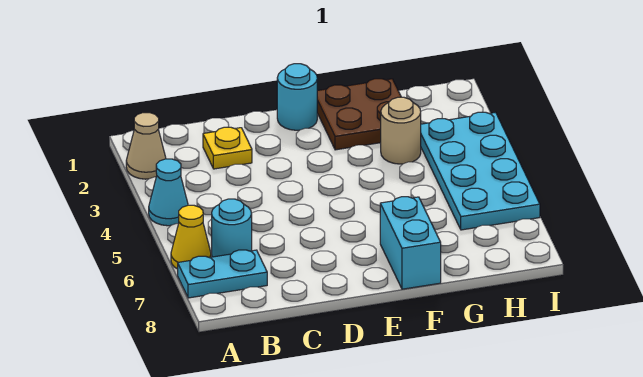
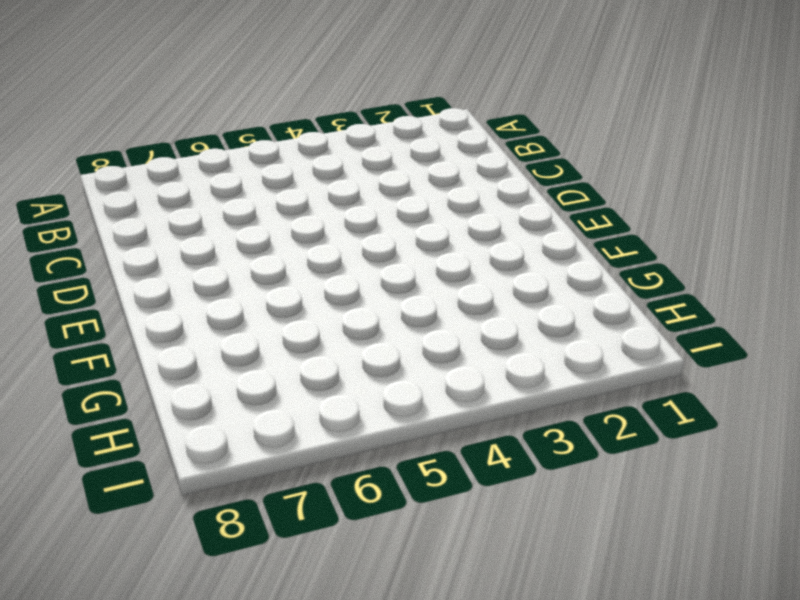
none -> tan 1x1 cone [126,113,166,179]
none -> cyan 1x1 cone [149,159,188,226]

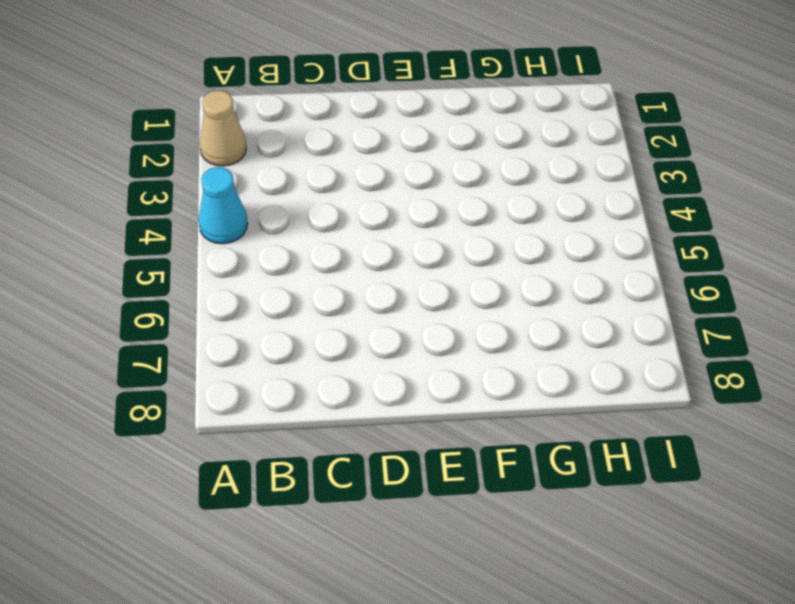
none -> yellow 1x1 cone [171,205,211,269]
none -> cyan 1x2 plate [178,250,267,298]

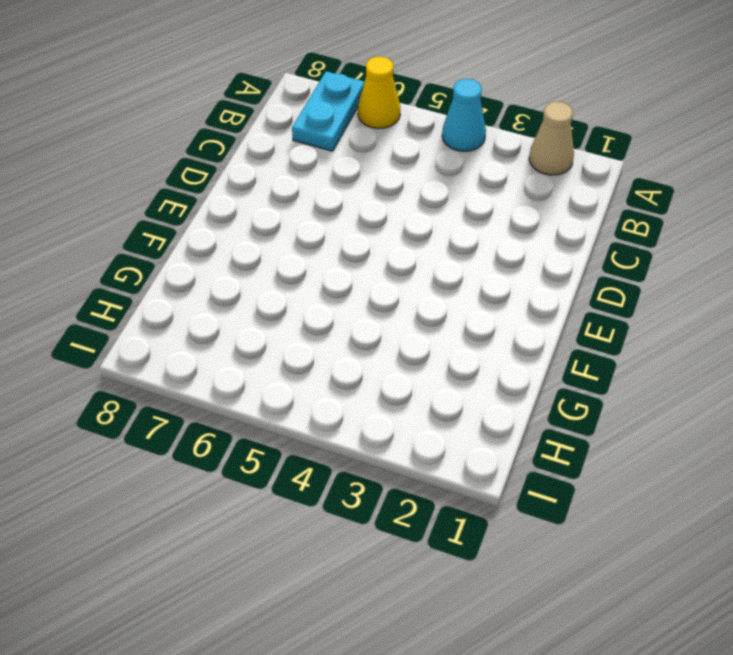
none -> cyan 1x1 round brick [212,199,252,257]
none -> yellow 1x1 plate [203,127,252,169]

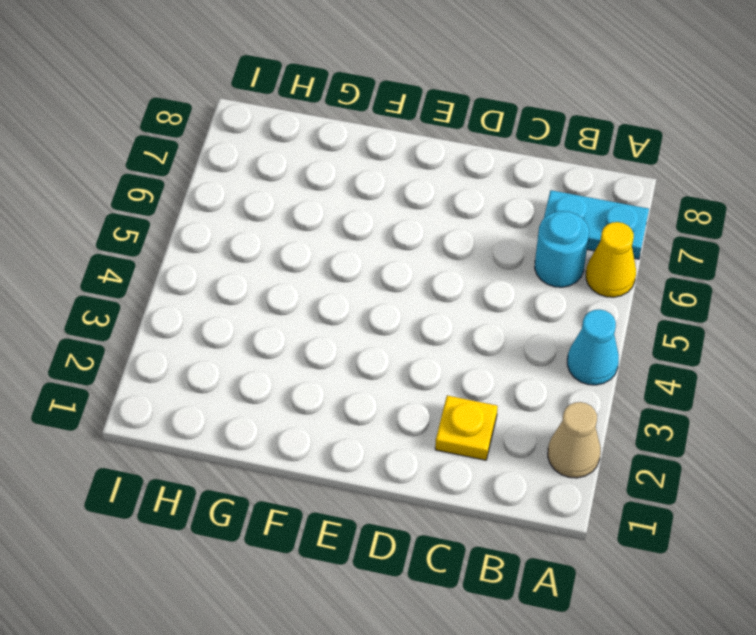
none -> cyan 1x1 round brick [277,64,317,130]
none -> brown 2x2 plate [317,79,401,150]

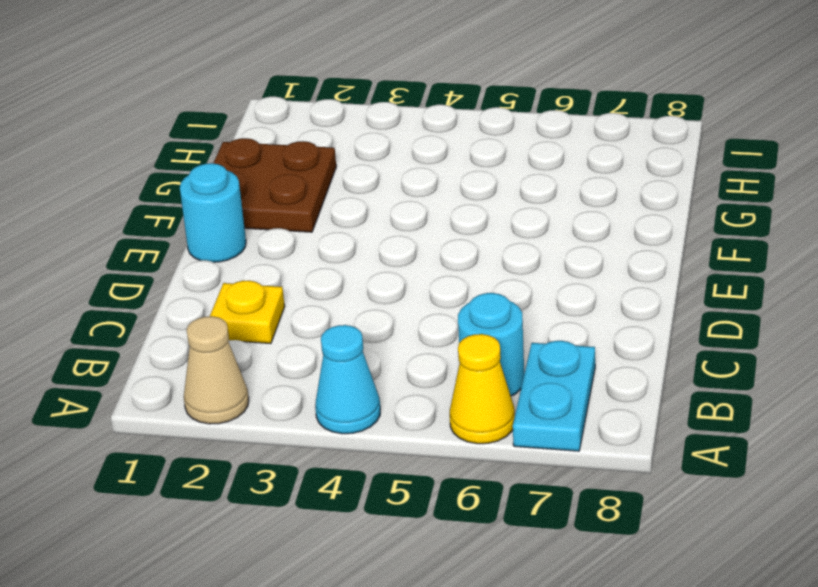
none -> cyan 1x2 brick [380,197,441,289]
none -> tan 1x1 round brick [381,97,421,164]

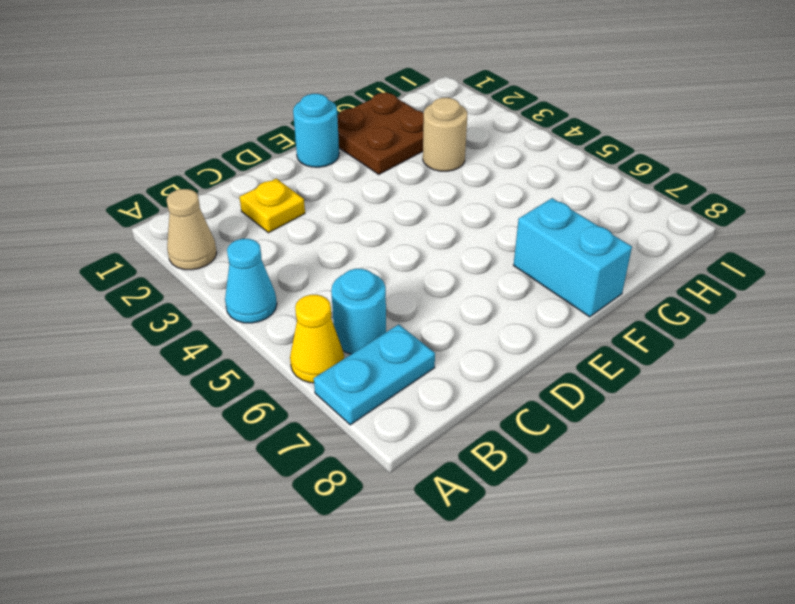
none -> cyan 2x4 plate [421,112,540,230]

